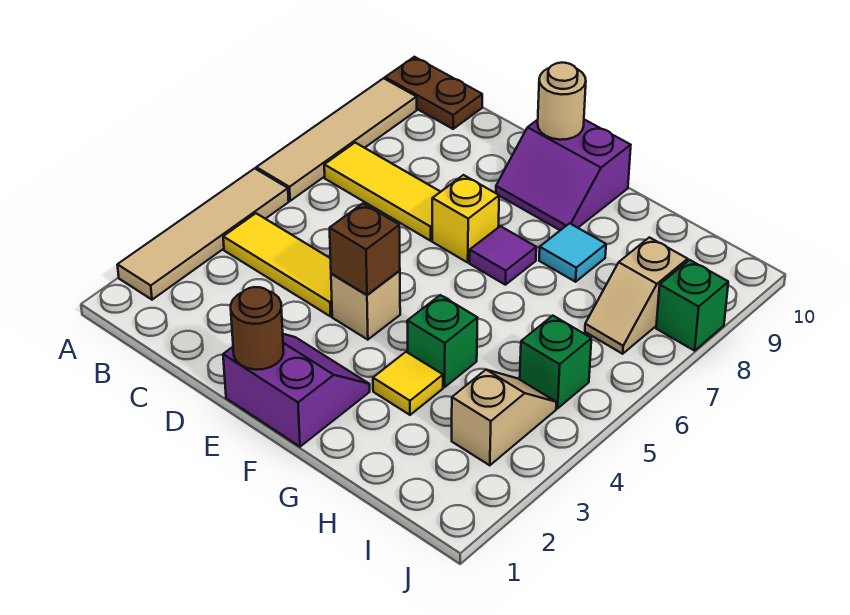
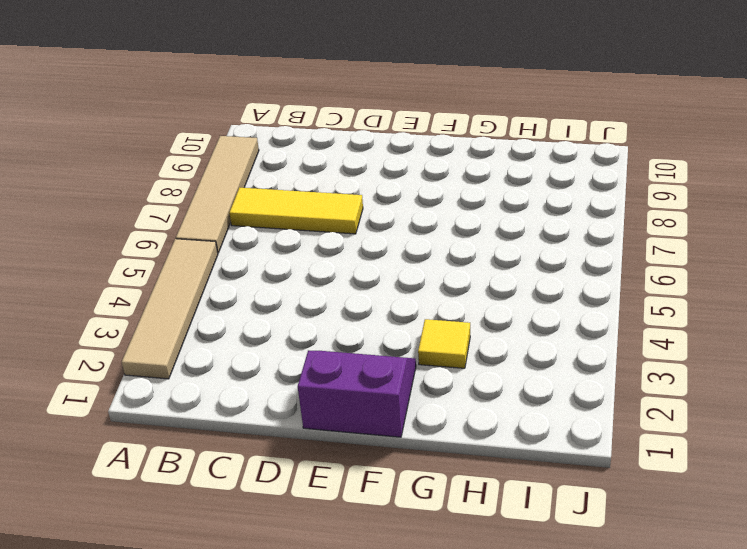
none -> brown 1x2 plate [385,57,482,129]
none -> yellow 1x3 tile [223,213,332,316]
none -> tan 1x1 brick [331,271,400,340]

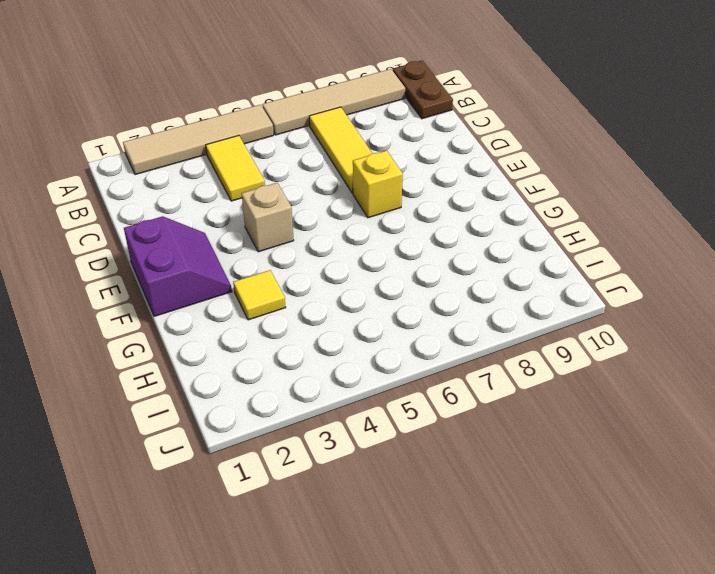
yellow 1x2 tile [206,136,265,201] -> yellow 1x3 tile [223,213,332,316]
none -> purple 2x2 slope [496,120,631,230]
none -> purple 1x1 tile [470,226,536,285]
none -> green 1x1 brick [407,295,478,387]

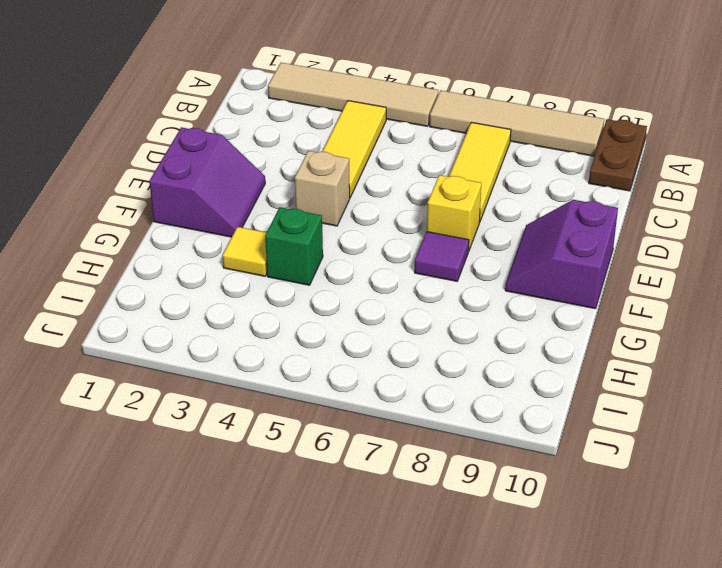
none -> cyan 1x1 tile [539,223,606,282]
none -> tan 1x2 slope [452,370,556,465]
none -> green 1x1 brick [520,316,591,408]

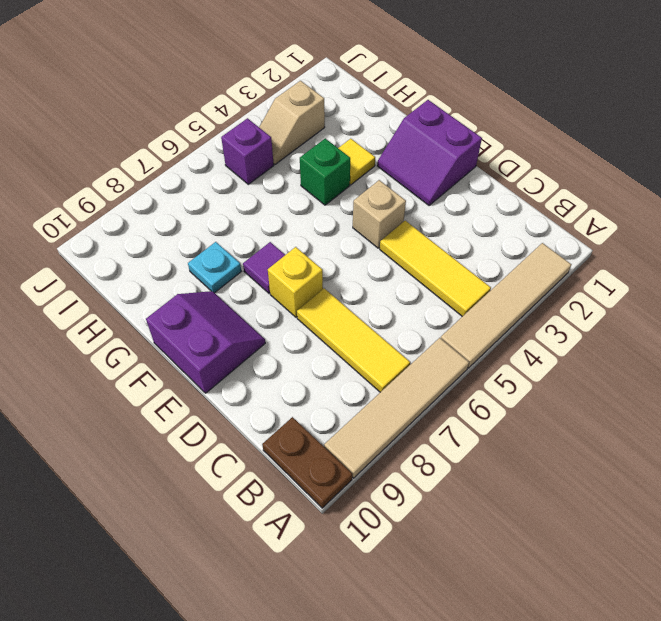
cyan 1x1 plate [188,242,241,293] -> cyan 1x1 tile [539,223,606,282]
purple 1x1 brick [221,118,274,184] -> green 1x1 brick [520,316,591,408]
none -> tan 1x2 slope [585,237,688,354]
none -> green 1x1 brick [656,260,728,351]
none -> brown 1x1 round brick [231,287,284,370]

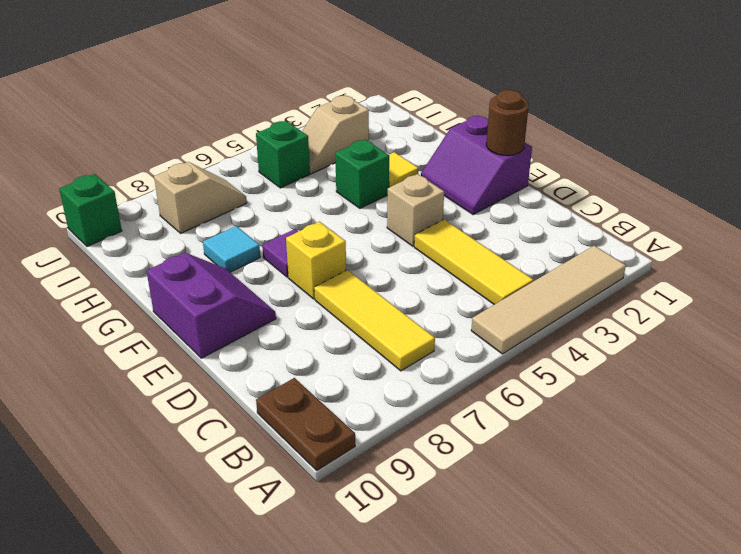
green 1x1 brick [59,174,122,246] -> green 1x1 brick moved to [656,260,728,351]
none -> tan 1x4 tile [256,78,417,201]
none -> brown 1x1 brick [330,204,400,295]
none -> tan 1x1 round brick [538,63,586,140]

